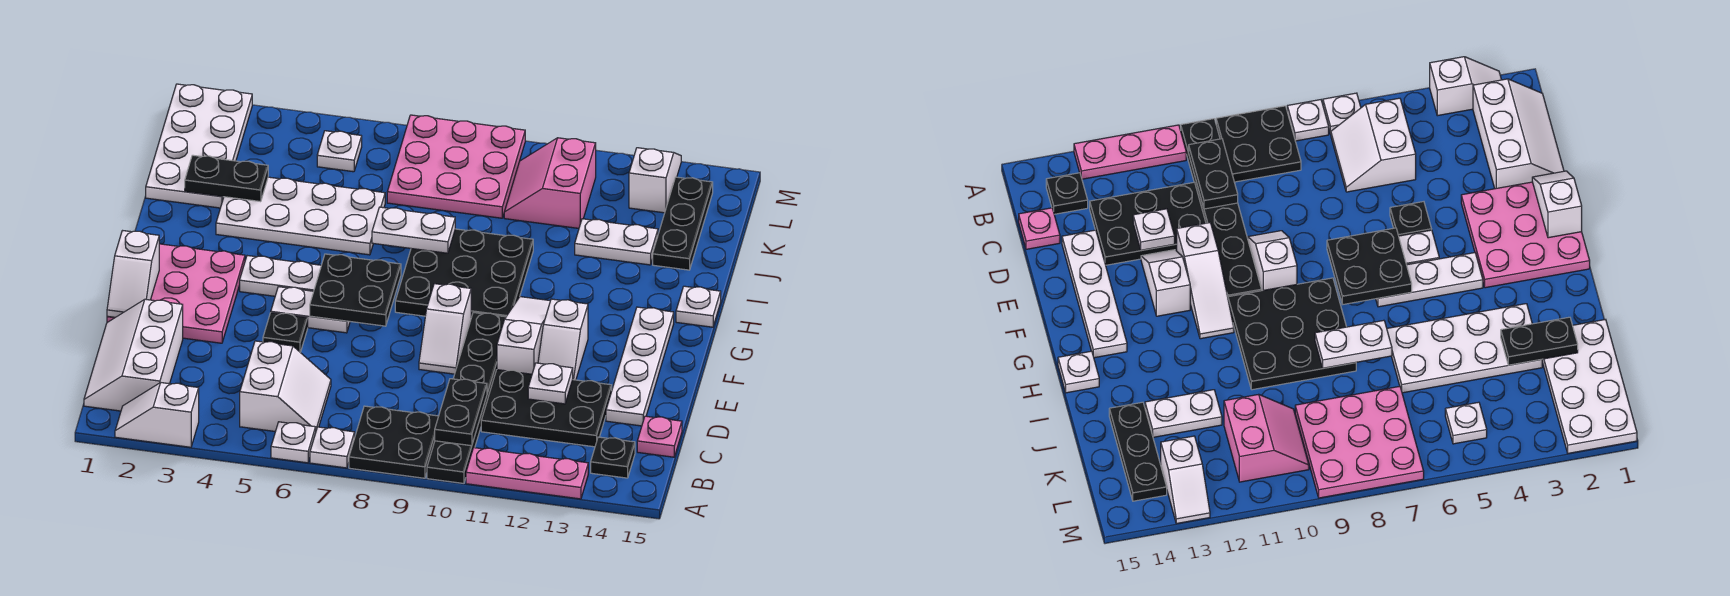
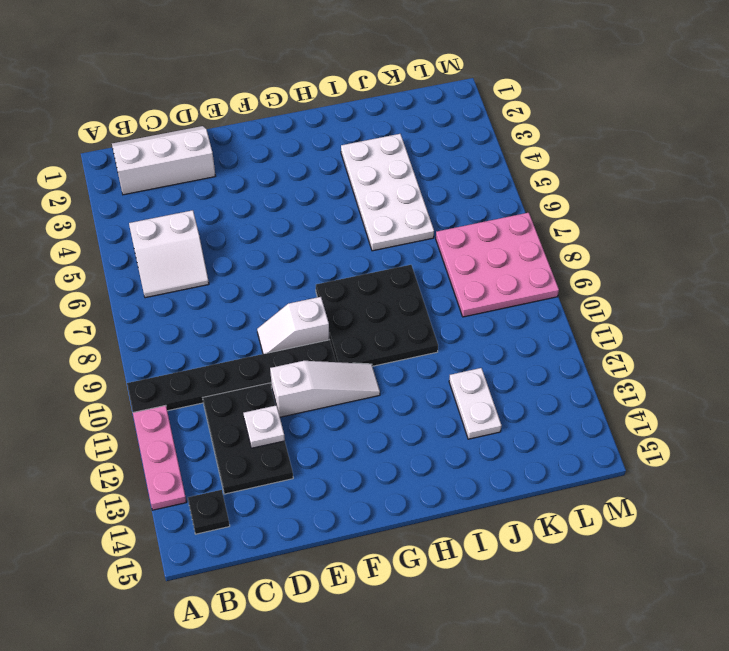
none -> white 1x2 slope [115,383,199,447]
none -> white 1x1 plate [271,422,316,463]
none -> white 1x1 plate [310,427,355,468]
none -> black 2x2 plate [349,406,439,478]

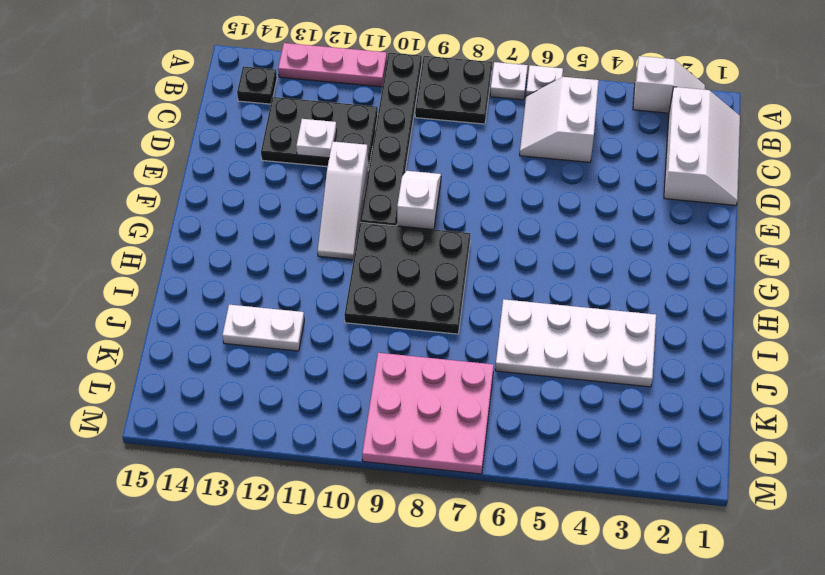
none -> pink 1x1 plate [637,416,682,457]
none -> white 1x4 plate [606,307,674,426]
none -> pink 3x3 plate [107,244,245,343]
none -> black 1x1 plate [263,313,308,353]

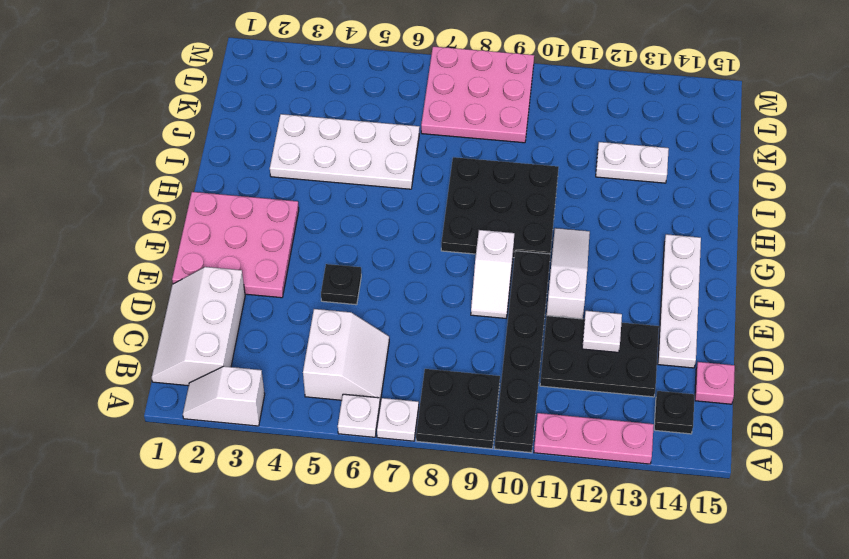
none -> white 1x2 slope [538,299,588,380]
none -> white 1x2 plate [271,287,350,333]
none -> white 1x3 plate [240,256,321,296]
none -> white 1x1 plate [676,286,721,327]

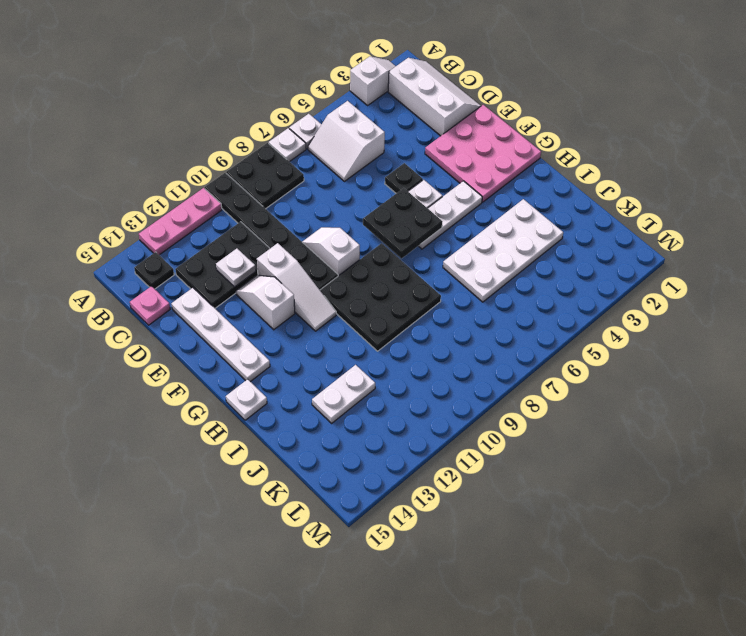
none -> white 2x4 plate [146,84,252,208]
none -> black 1x3 plate [653,177,713,270]
none -> pink 3x3 plate [387,115,525,218]
none -> pink 2x2 slope [504,138,596,228]

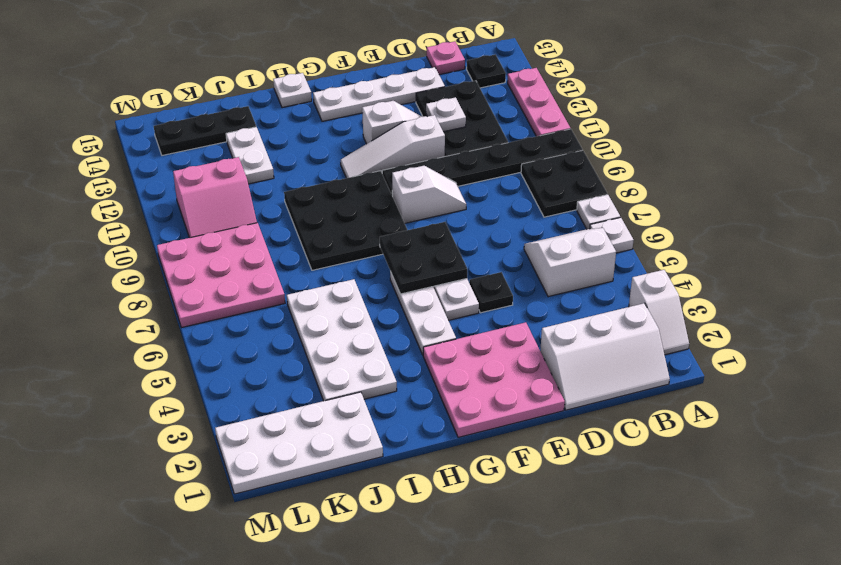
none -> white 1x1 plate [317,131,362,172]
none -> white 1x2 slope [629,148,681,213]
none -> black 1x2 plate [435,379,487,446]
none -> white 1x2 slope [107,231,159,317]

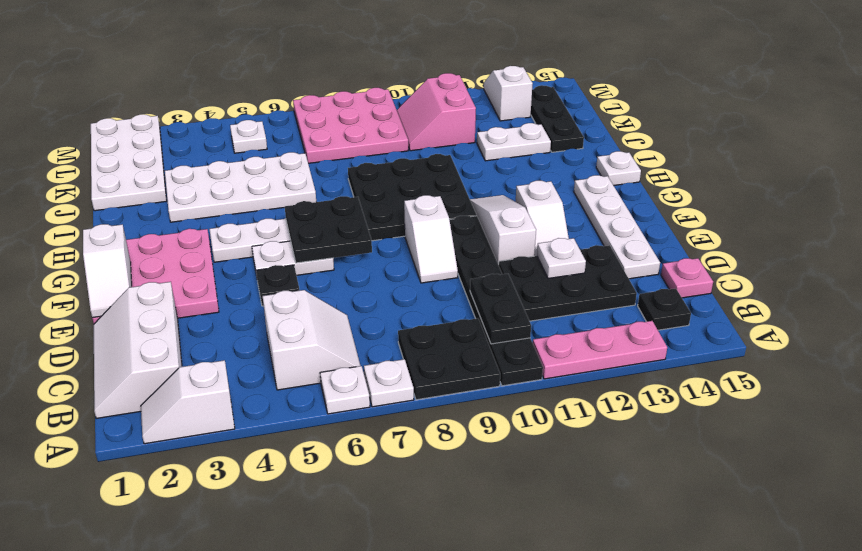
none -> white 1x2 plate [372,207,455,253]
none -> black 1x2 plate [185,155,268,202]

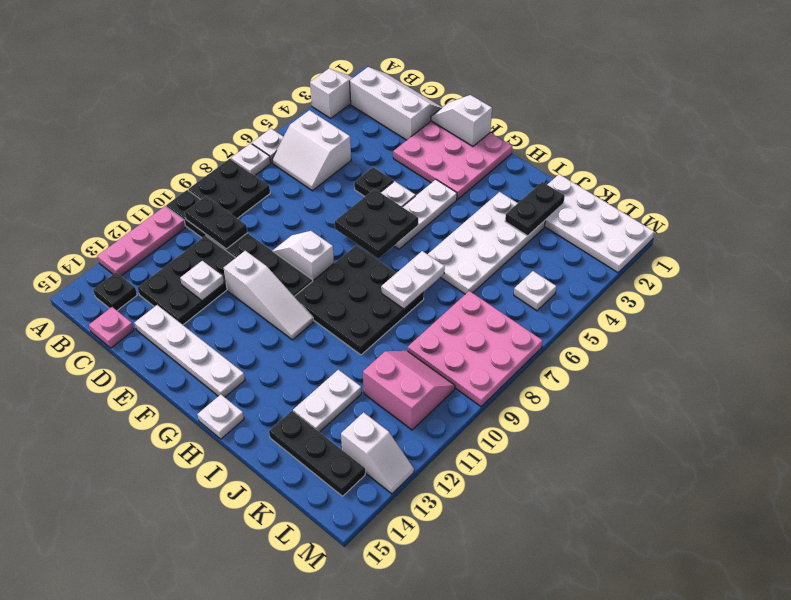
none -> white 1x2 slope [538,299,588,380]

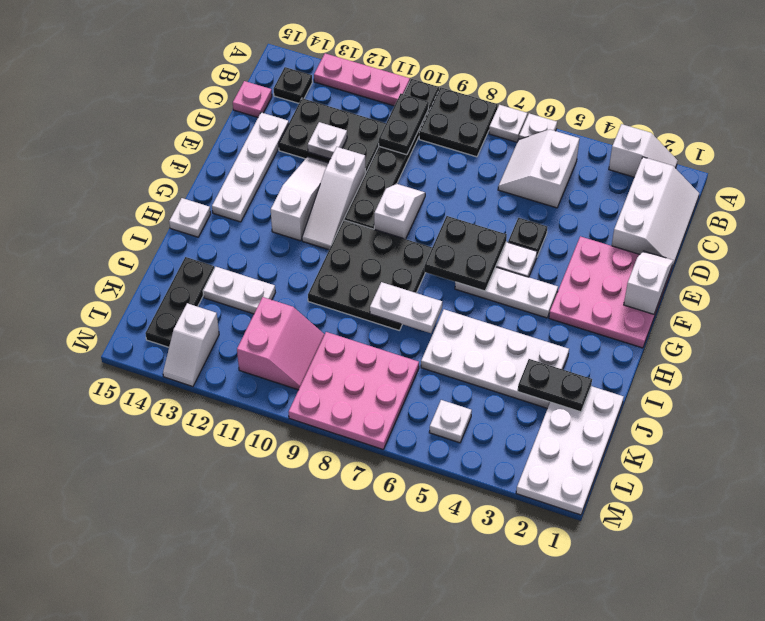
white 1x3 slope [271,157,328,241] -> white 1x2 slope [538,299,588,380]

